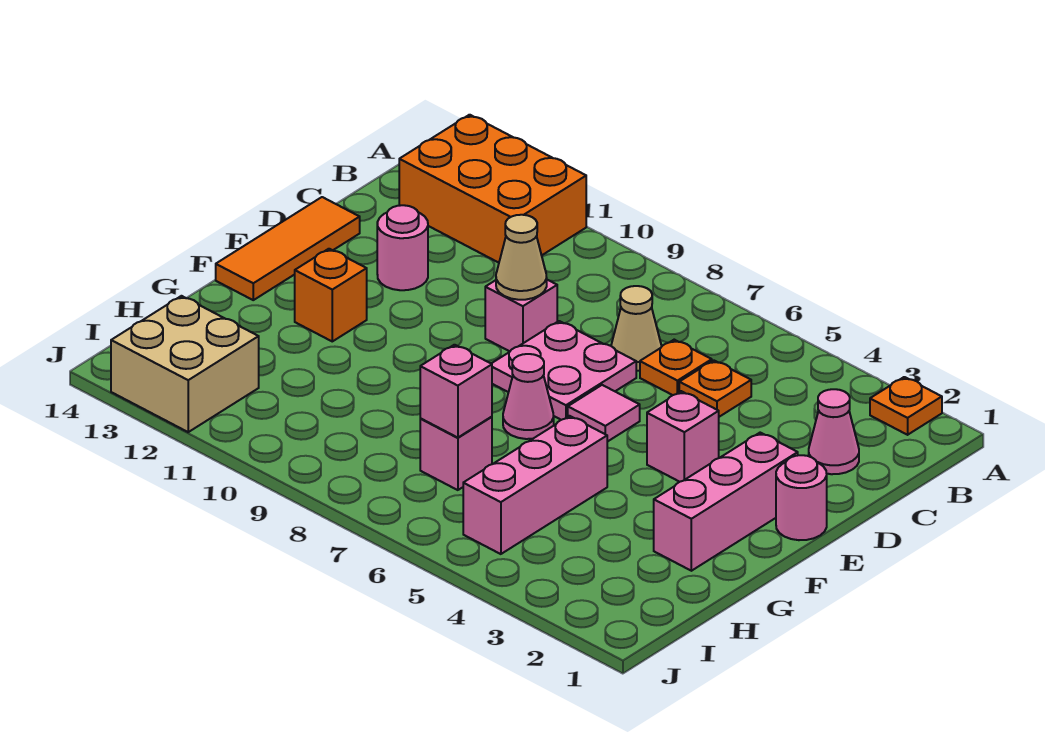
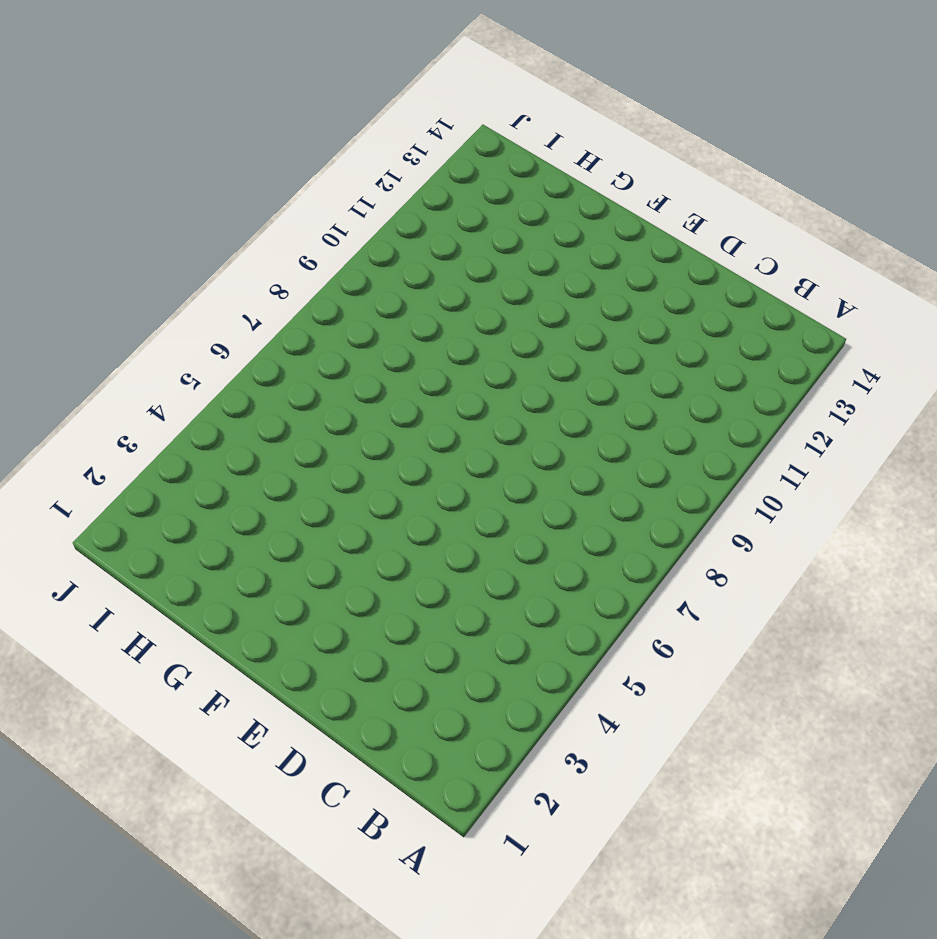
none -> orange 1x1 plate [870,377,942,435]
none -> orange 2x3 brick [399,115,586,263]
none -> pink 1x1 cone [809,389,859,474]

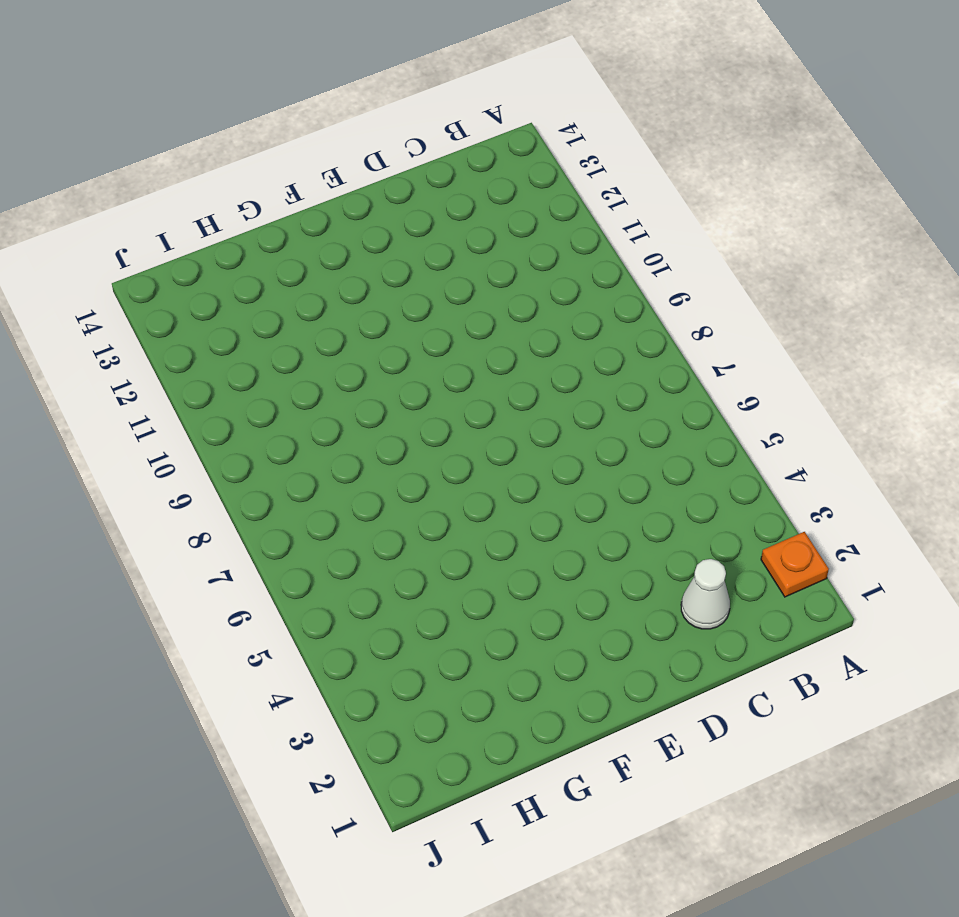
white 1x1 cone [681,559,730,629] -> pink 1x1 cone [809,389,859,474]
none -> orange 2x3 brick [399,115,586,263]
none -> orange 1x1 plate [679,360,751,417]
none -> orange 1x1 plate [640,340,712,395]

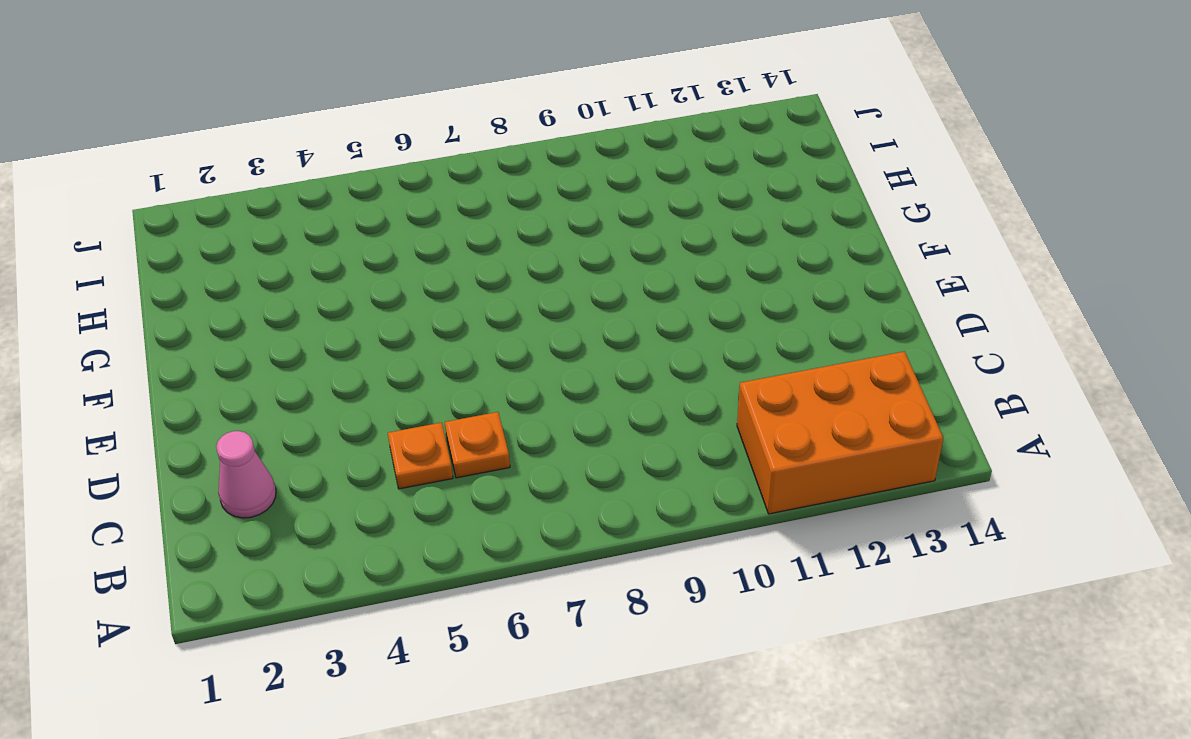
none -> orange 1x1 plate [870,377,942,435]
none -> tan 1x1 cone [611,286,661,371]
none -> pink 2x2 plate [491,321,636,420]

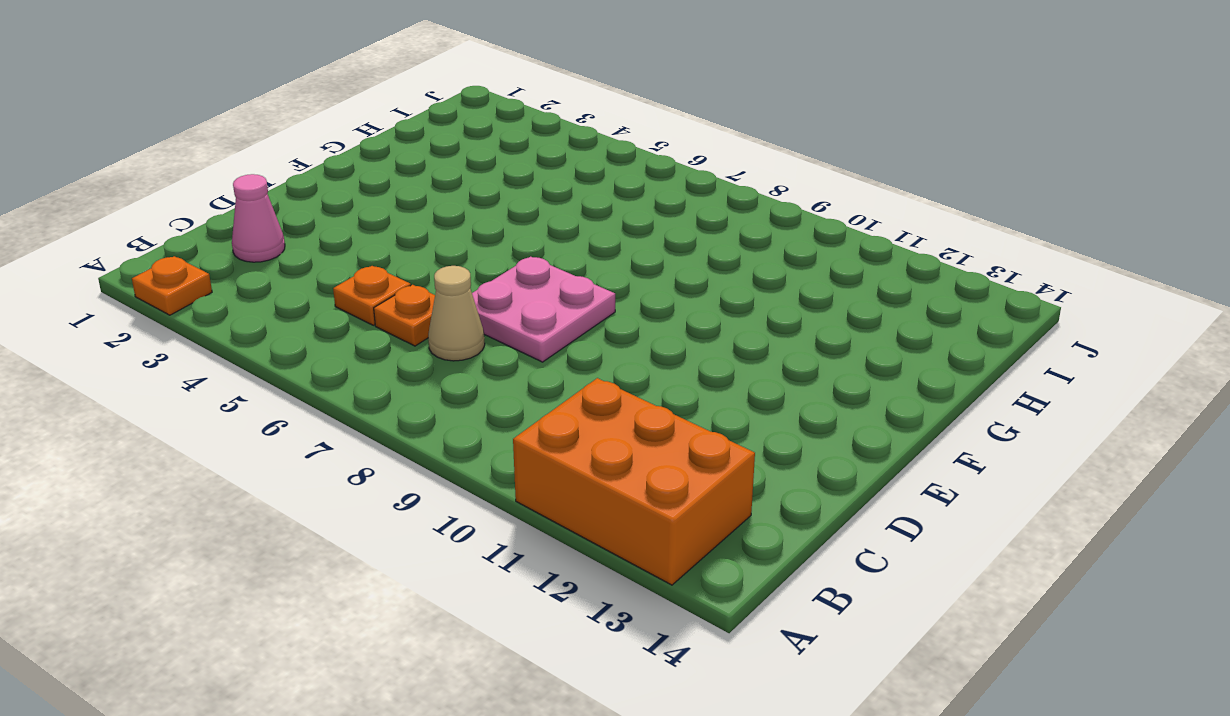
none -> pink 1x1 brick [485,280,557,351]
none -> pink 1x1 round brick [377,205,428,290]
none -> orange 1x3 tile [216,197,360,300]

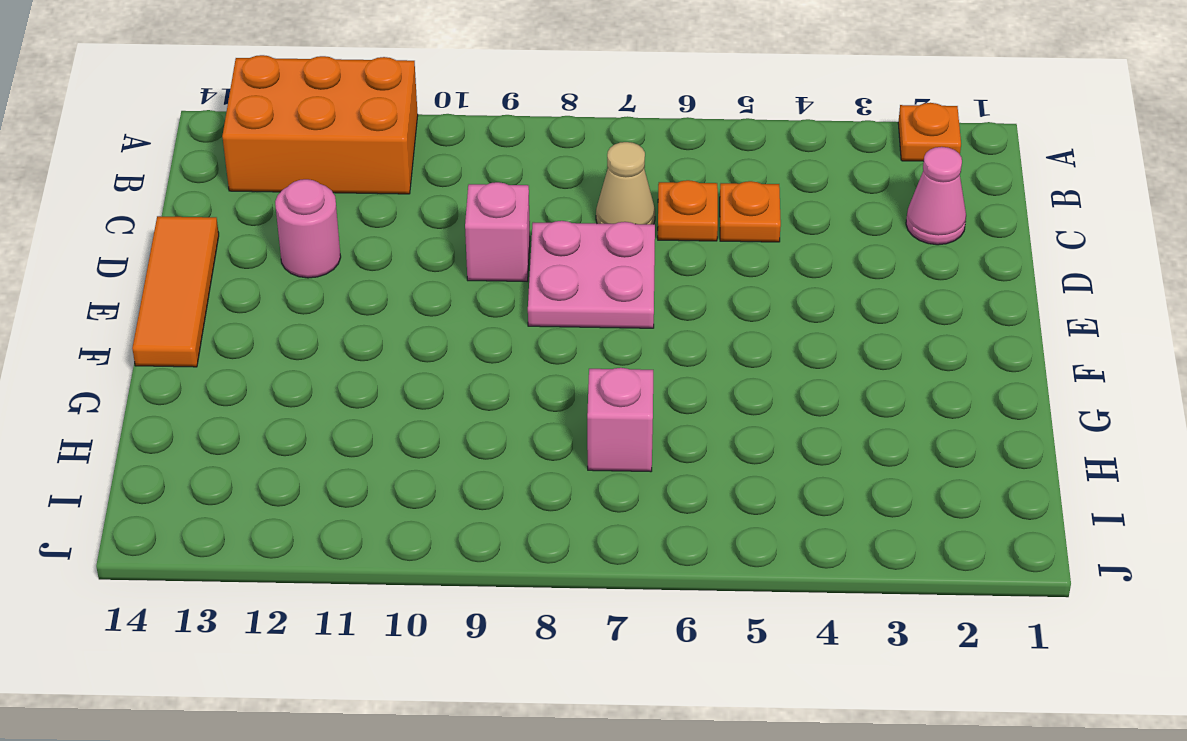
none -> pink 1x1 round brick [776,455,827,540]
none -> pink 1x3 brick [654,433,798,571]
none -> pink 1x1 brick [647,391,719,482]

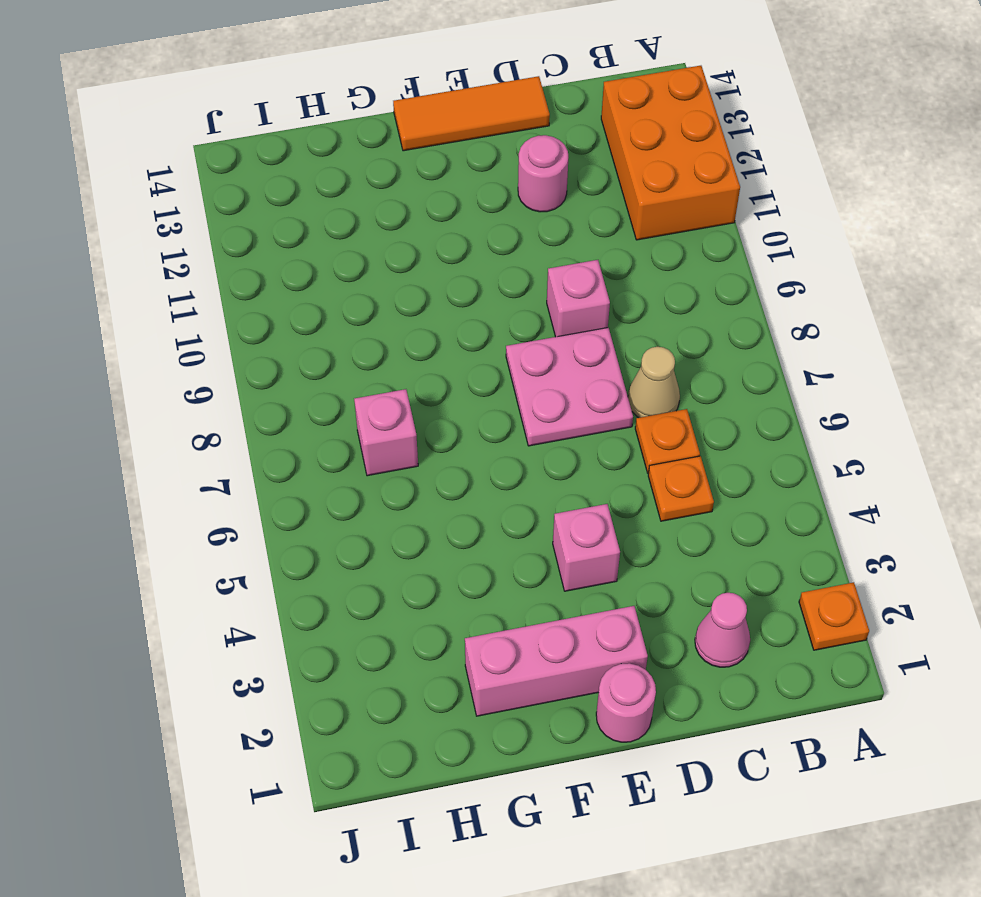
none -> pink 1x1 tile [568,385,640,442]
none -> pink 1x1 cone [503,354,554,439]
none -> orange 1x1 brick [295,249,367,341]

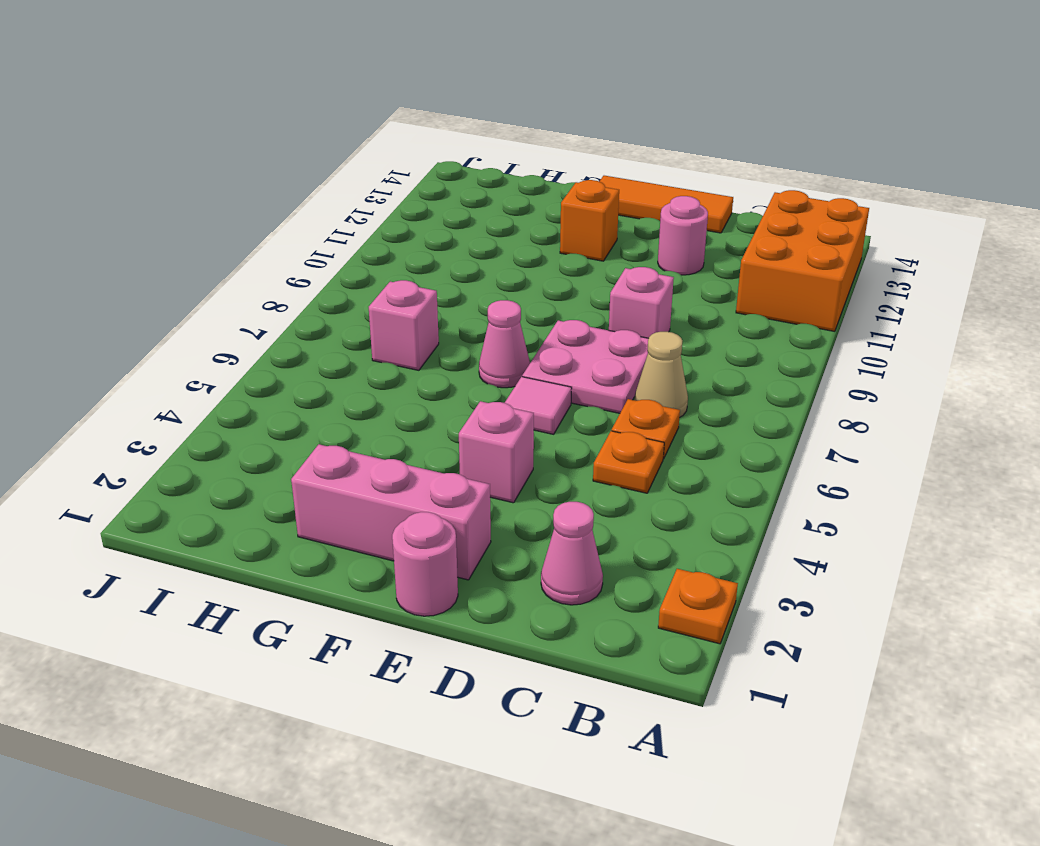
none -> pink 1x3 brick [463,416,607,554]
none -> tan 2x2 brick [111,296,259,432]
none -> tan 1x1 cone [496,215,547,300]

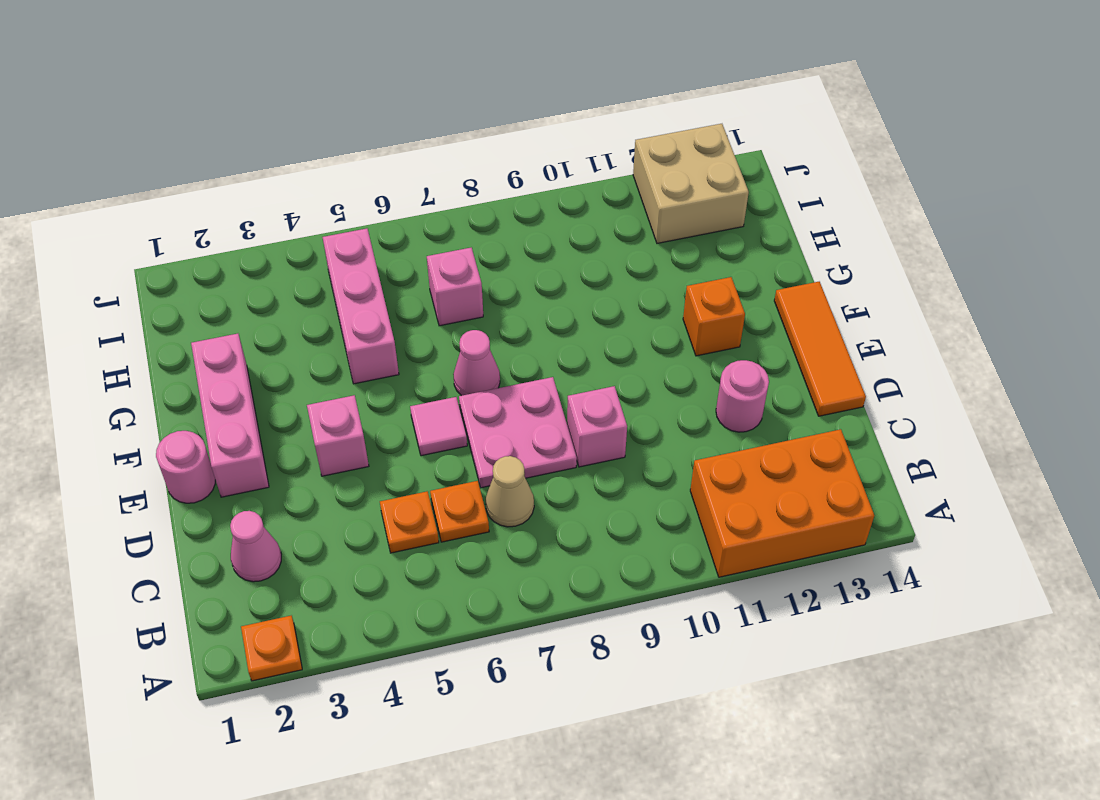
none -> tan 1x1 cone [496,215,547,300]
none -> pink 1x1 brick [420,345,492,438]

